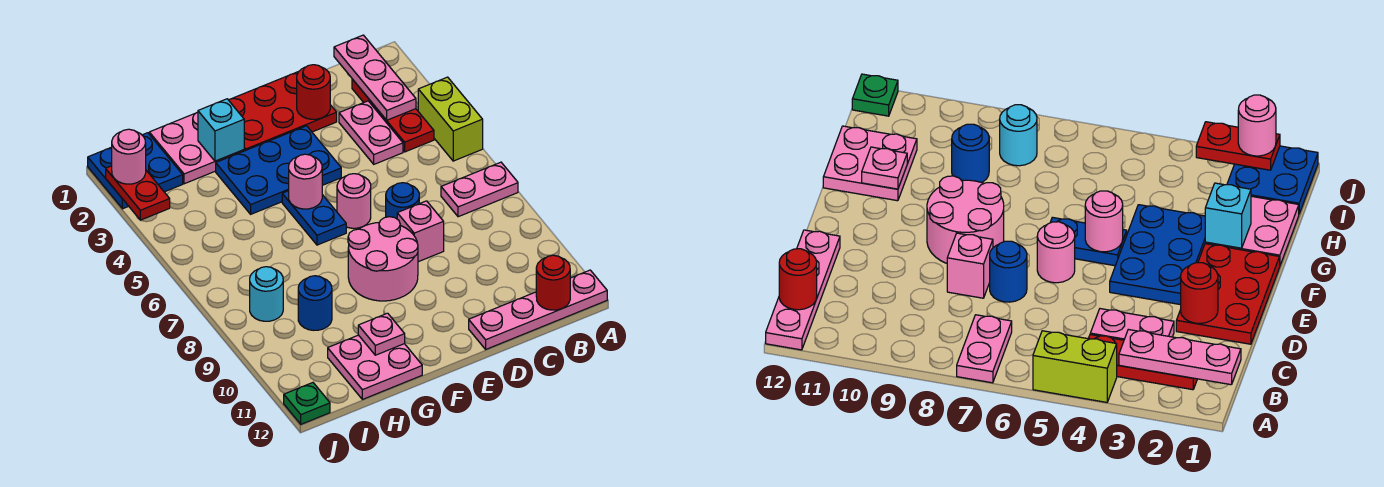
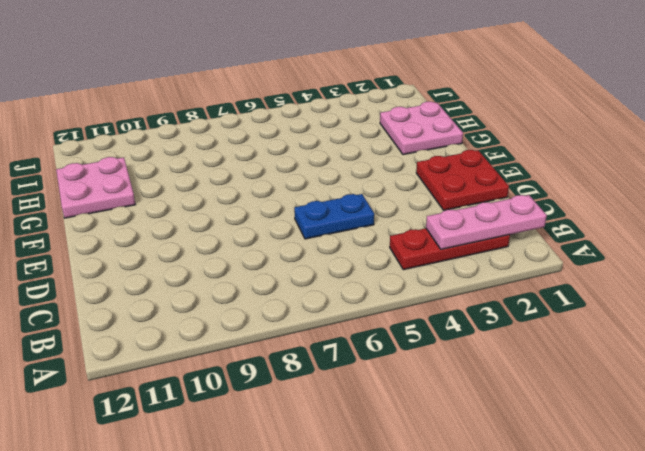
red 2x2 plate [416,150,509,210] -> red 2x3 plate [229,71,337,151]
blue 1x2 plate [294,194,374,239] -> blue 1x2 plate moved to [282,191,346,245]
none -> lime 1x2 brick [418,77,483,161]
none -> pink 1x2 plate [441,162,518,217]
none -> pink 1x4 plate [469,270,607,349]

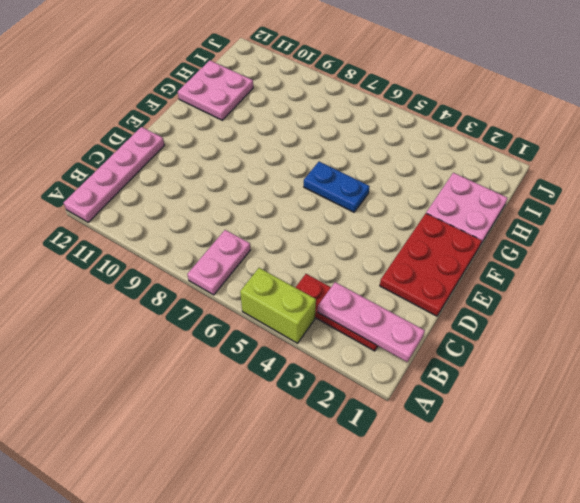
none -> pink 1x2 plate [339,101,403,164]
none -> blue 1x1 round brick [386,183,419,219]
none -> pink 1x1 brick [397,201,444,262]

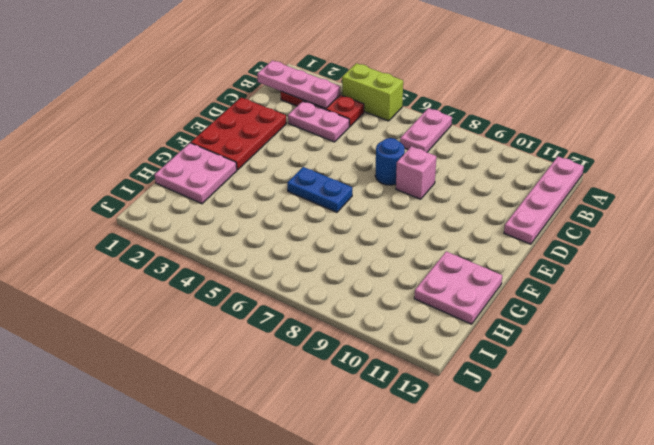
none -> blue 2x3 plate [216,126,341,214]
none -> pink 1x1 round brick [337,174,371,228]
none -> pink 2x2 round brick [348,217,418,301]

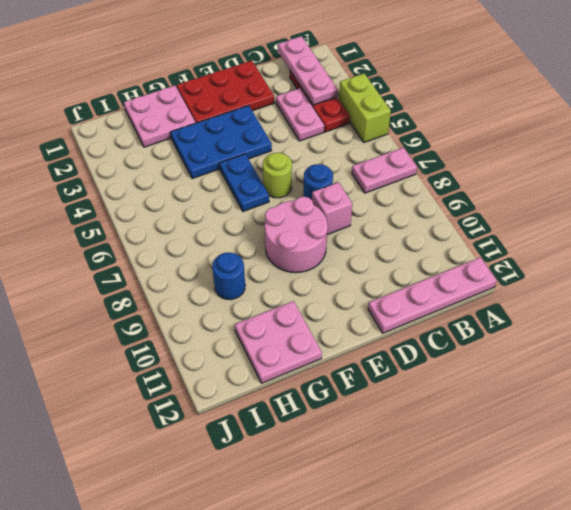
lime 1x1 round brick [263,153,292,198] -> pink 1x1 round brick [337,174,371,228]
none -> blue 2x2 plate [88,133,183,209]
none -> cyan 1x1 round brick [250,267,283,321]
none -> green 1x1 plate [284,383,330,424]

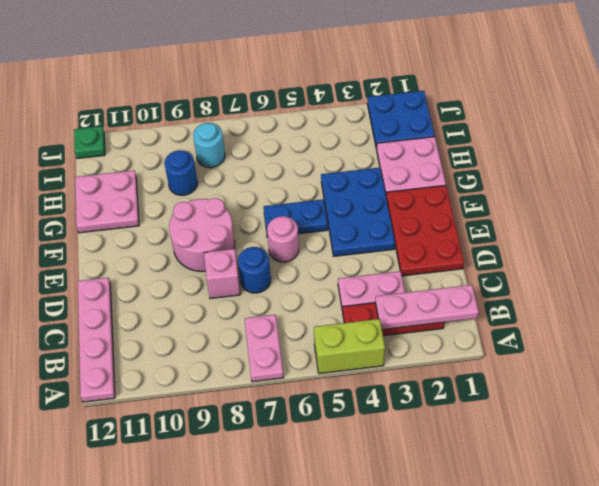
none -> red 1x1 round brick [536,255,570,310]
none -> red 1x1 round brick [297,65,330,119]
none -> pink 1x1 round brick [289,154,322,209]

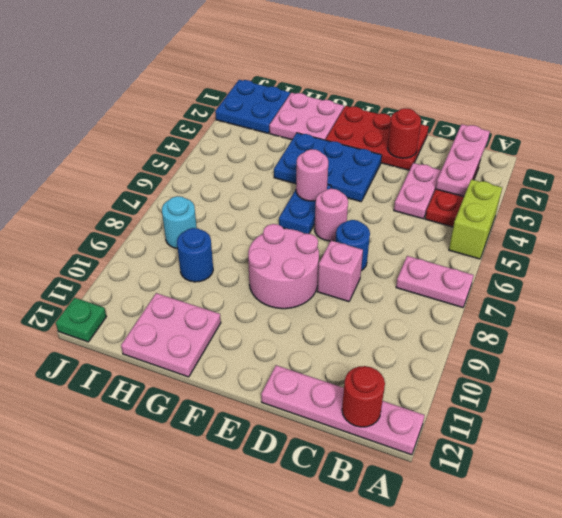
none -> cyan 1x1 brick [198,99,244,161]
none -> pink 1x1 plate [358,313,405,355]
none -> red 1x2 plate [106,166,170,220]

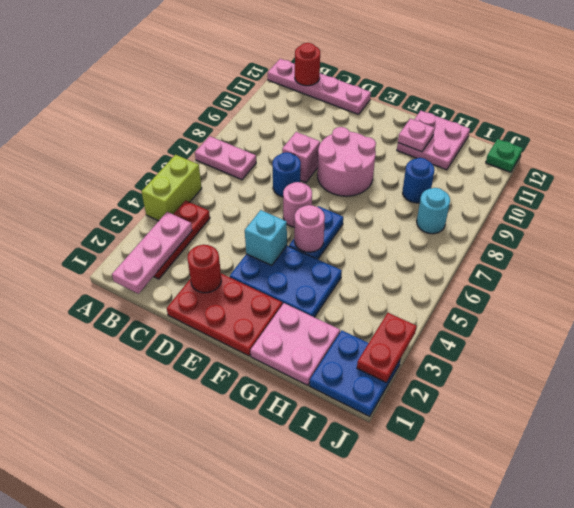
cyan 1x1 brick [245,210,287,266] -> cyan 1x1 brick moved to [198,99,244,161]
none -> pink 1x2 plate [339,101,403,164]
none -> pink 1x1 round brick [112,129,146,184]

